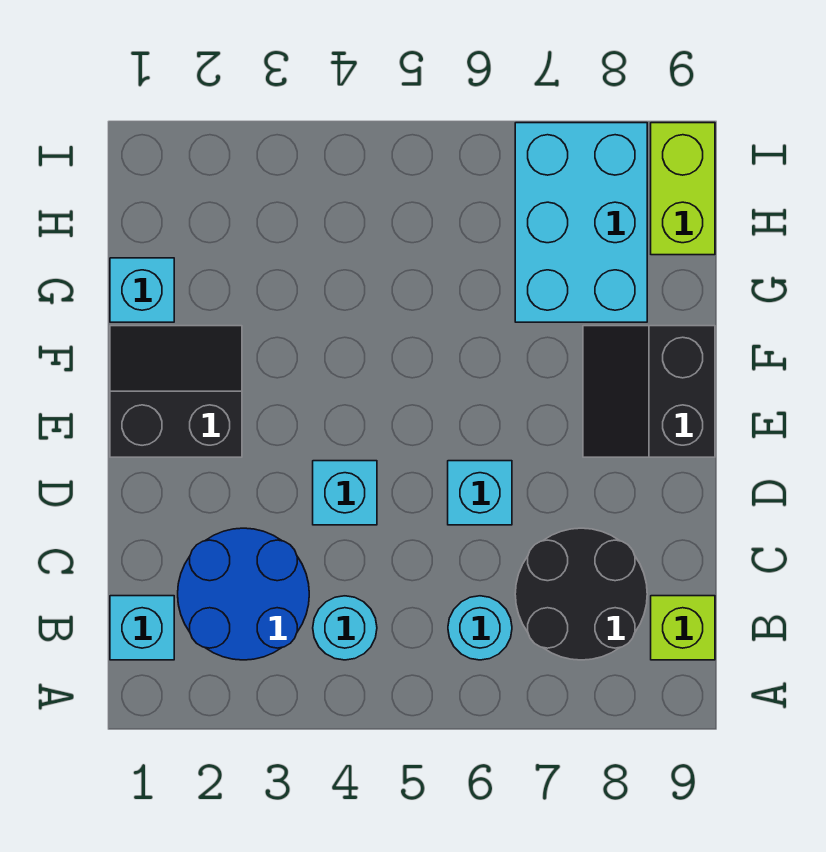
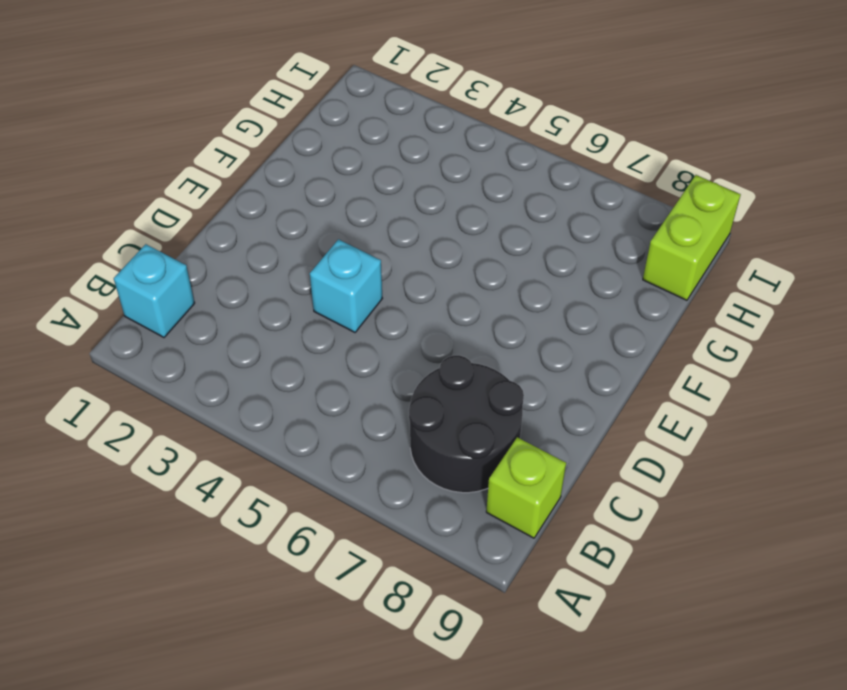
none -> blue 2x2 round brick [178,528,309,660]
none -> cyan 1x1 round brick [313,596,377,660]
none -> cyan 1x1 round brick [448,596,512,660]

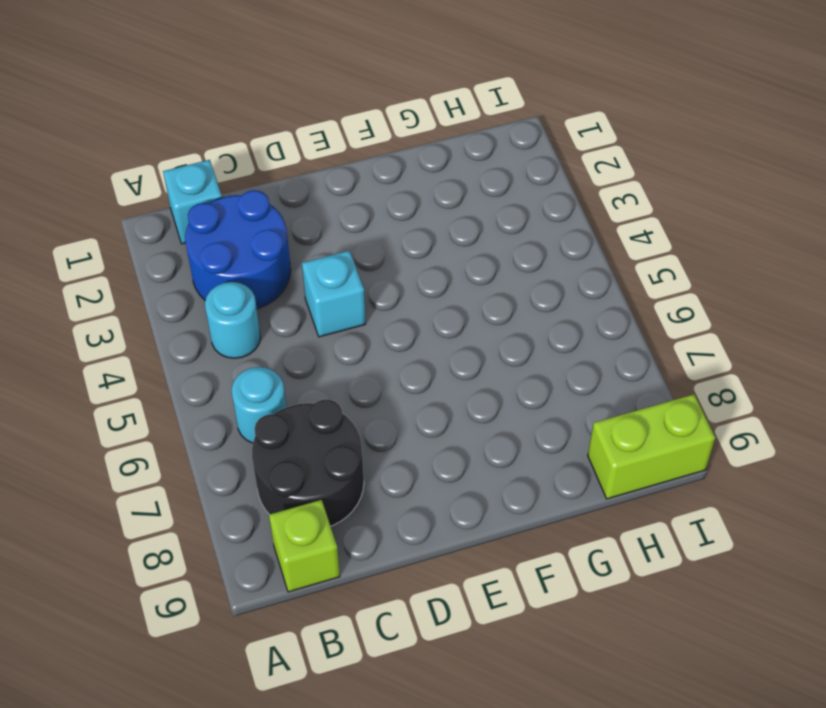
none -> cyan 1x1 brick [448,461,512,525]
none -> black 2x2 slope [110,326,242,457]
none -> black 2x2 slope [583,326,715,457]

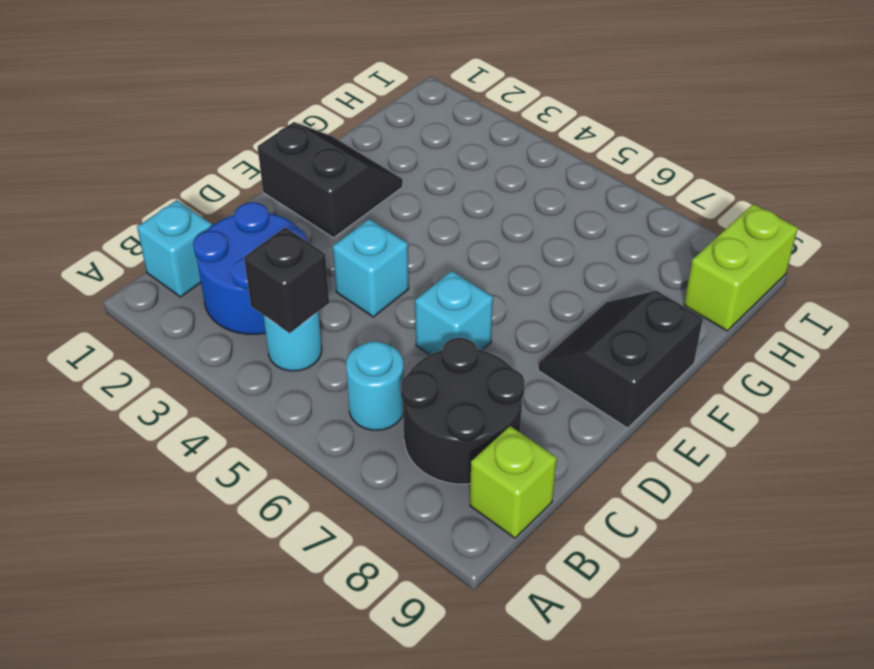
black 1x1 brick [244,227,329,333] -> none
none -> cyan 1x1 brick [110,258,174,322]
none -> cyan 2x3 brick [515,123,647,322]

